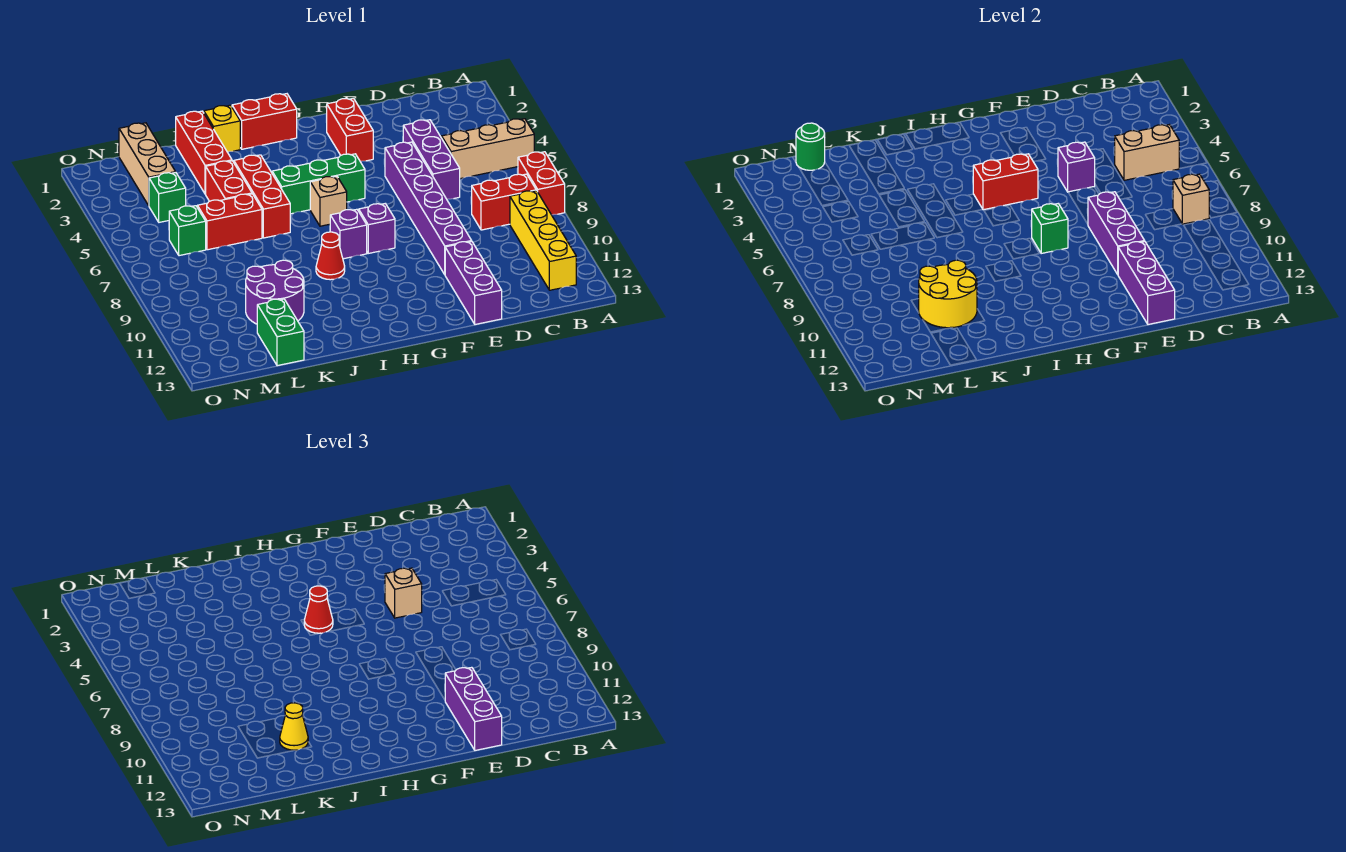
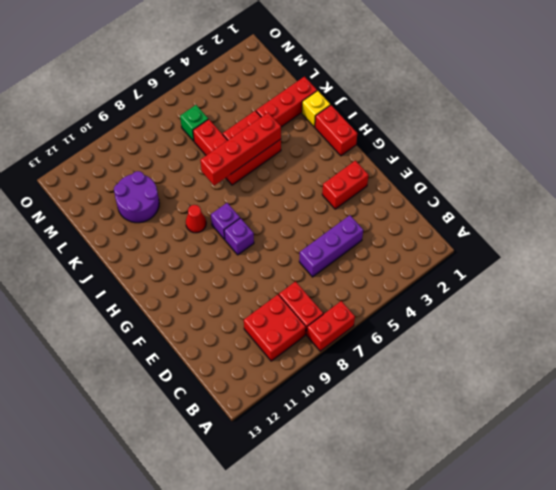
red 2x2 brick [244,295,306,361] -> yellow 1x4 brick [510,191,576,290]
red 1x4 brick [200,113,281,186] -> none
none -> tan 1x3 brick [442,119,534,179]
none -> purple 1x6 brick [385,142,471,274]
none -> purple 1x3 brick [445,241,502,324]
none -> green 1x3 brick [272,154,365,214]

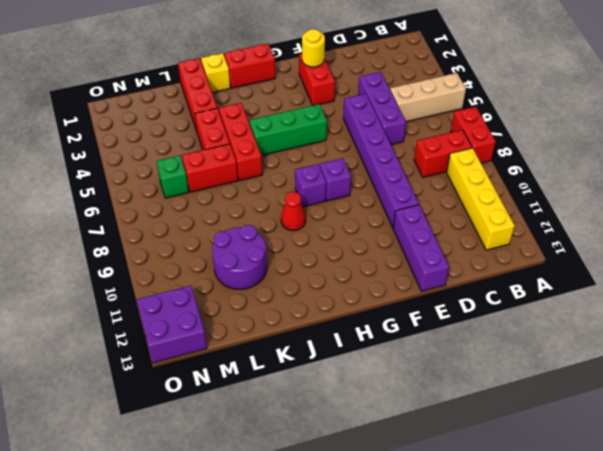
yellow 1x1 round brick [302,29,325,67] -> none
purple 2x2 brick [137,286,207,363] -> none
none -> tan 1x1 brick [310,176,347,226]
none -> green 1x2 brick [257,299,304,366]
none -> tan 1x3 brick [119,123,176,206]
none -> green 1x1 brick [149,173,186,222]

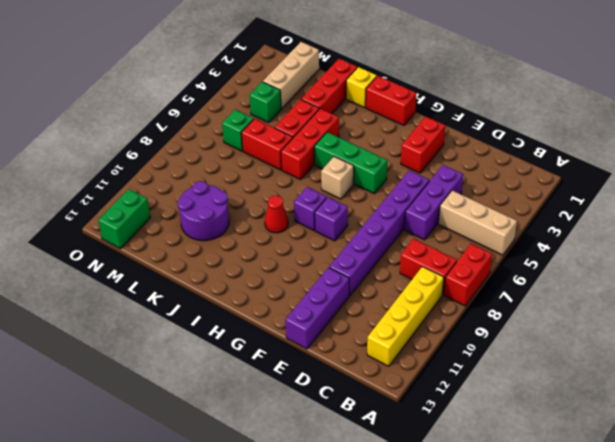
green 1x2 brick [98,189,150,249] -> green 1x2 brick moved to [257,299,304,366]
none -> tan 1x2 brick [1115,125,1180,180]
none -> tan 1x1 brick [1173,174,1209,224]
none -> purple 1x1 brick [1058,142,1095,192]
none -> purple 1x3 brick [1088,192,1144,274]

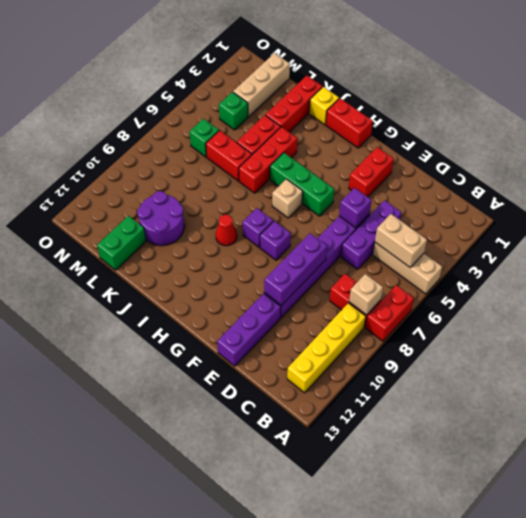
none -> purple 1x3 brick [1118,241,1175,324]
none -> red 1x2 brick [973,154,1038,210]
none -> green 1x1 brick [1032,204,1068,253]
none -> yellow 2x2 round brick [919,260,977,328]

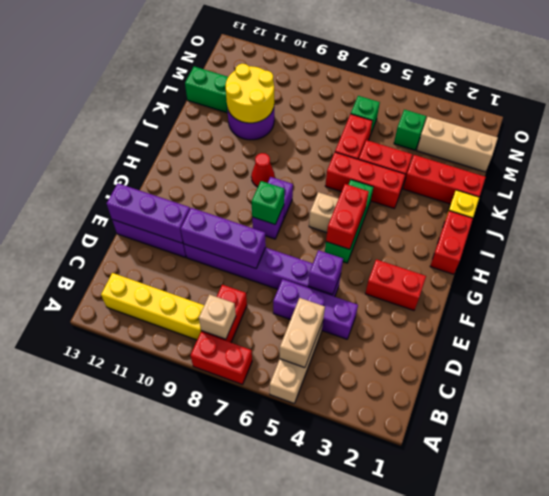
none -> green 1x1 round brick [796,123,825,170]
none -> tan 1x1 brick [385,568,422,618]
none -> purple 1x3 brick [445,667,502,750]
none -> red 1x1 cone [304,586,333,633]

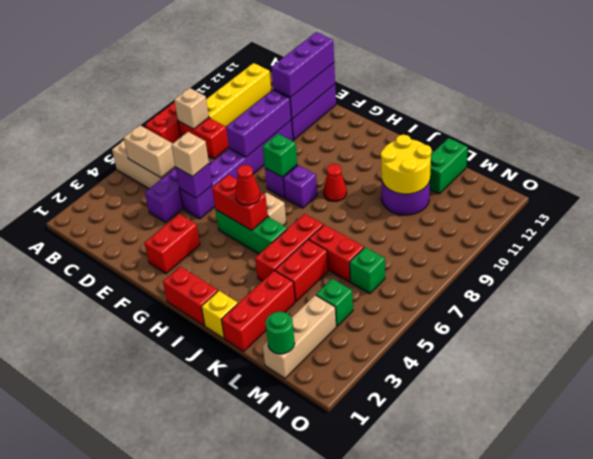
none -> yellow 1x1 cone [280,703,308,750]

